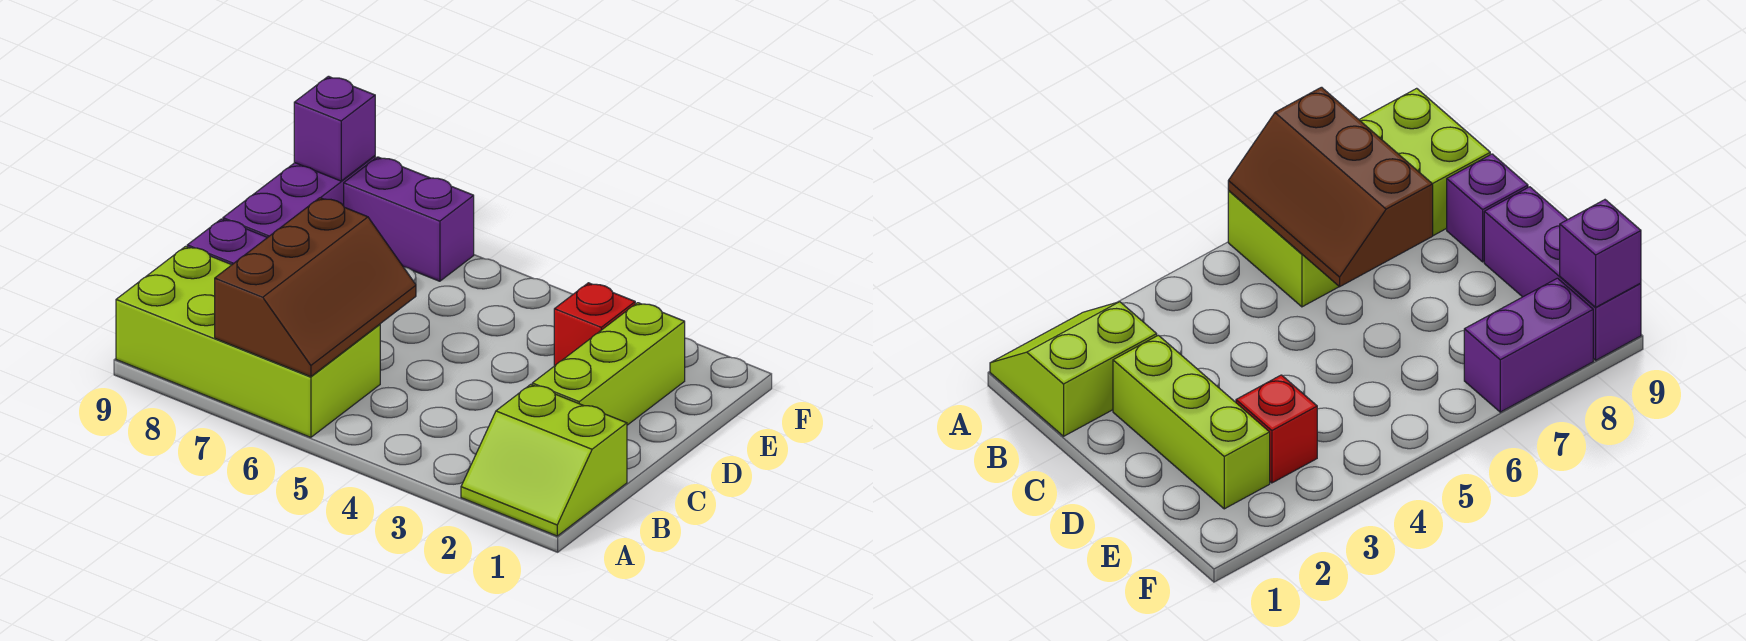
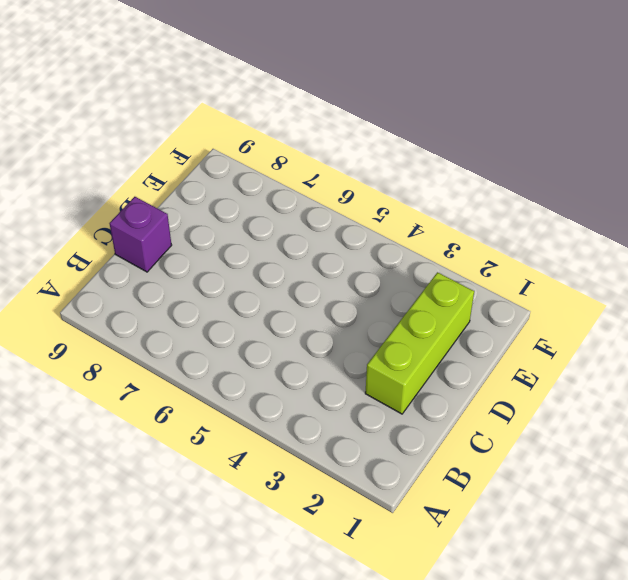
none -> lime 2x2 slope [461,384,627,536]
none -> lime 2x4 brick [116,246,380,437]

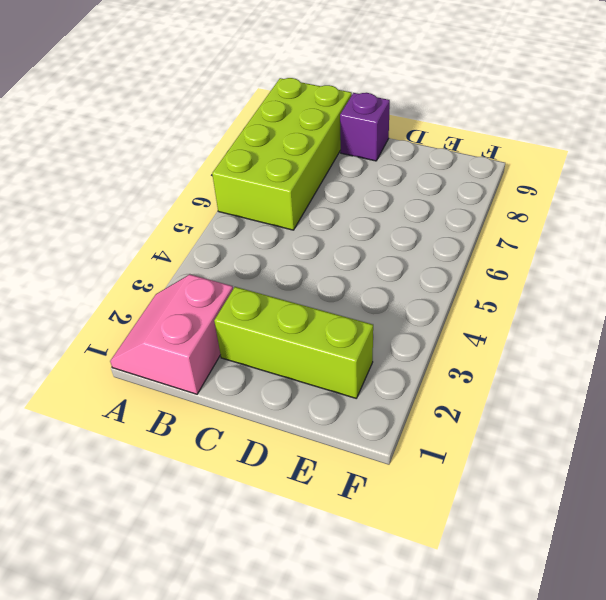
pink 2x2 slope [110,275,233,394] -> lime 2x2 slope [461,384,627,536]
none -> purple 1x3 brick [223,156,375,237]
none -> red 1x1 brick [554,283,635,366]

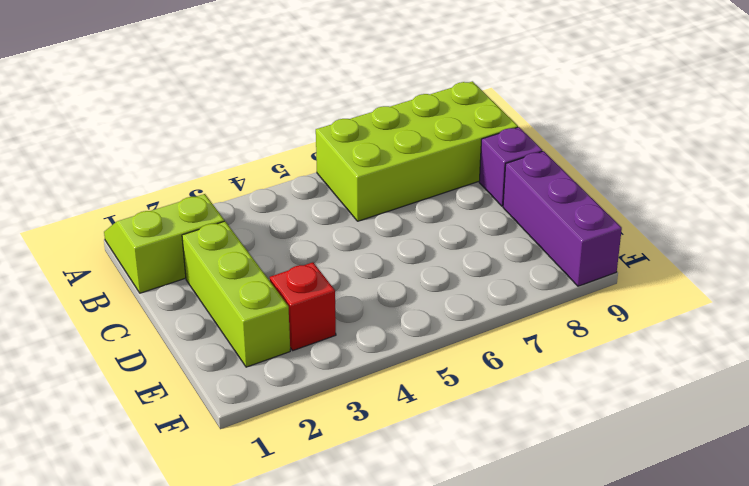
none -> purple 1x2 brick [344,157,474,281]
none -> brown 2x3 slope [215,198,416,377]

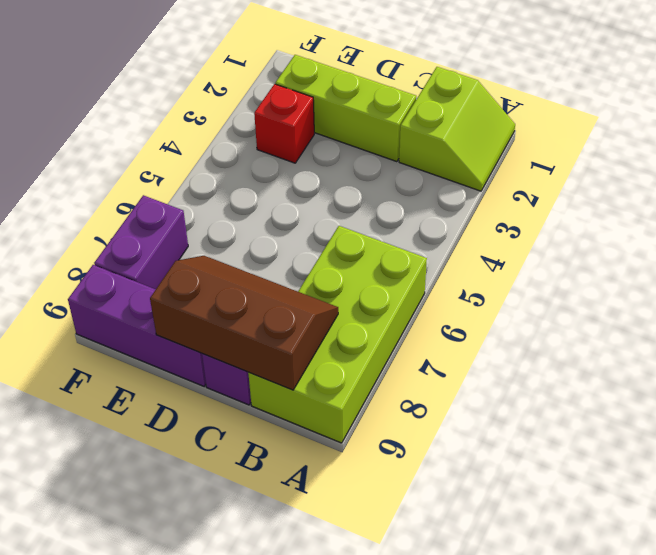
brown 2x3 slope [150,256,338,390] -> brown 2x3 slope moved to [215,198,416,377]
none -> purple 1x1 brick [294,76,375,181]

